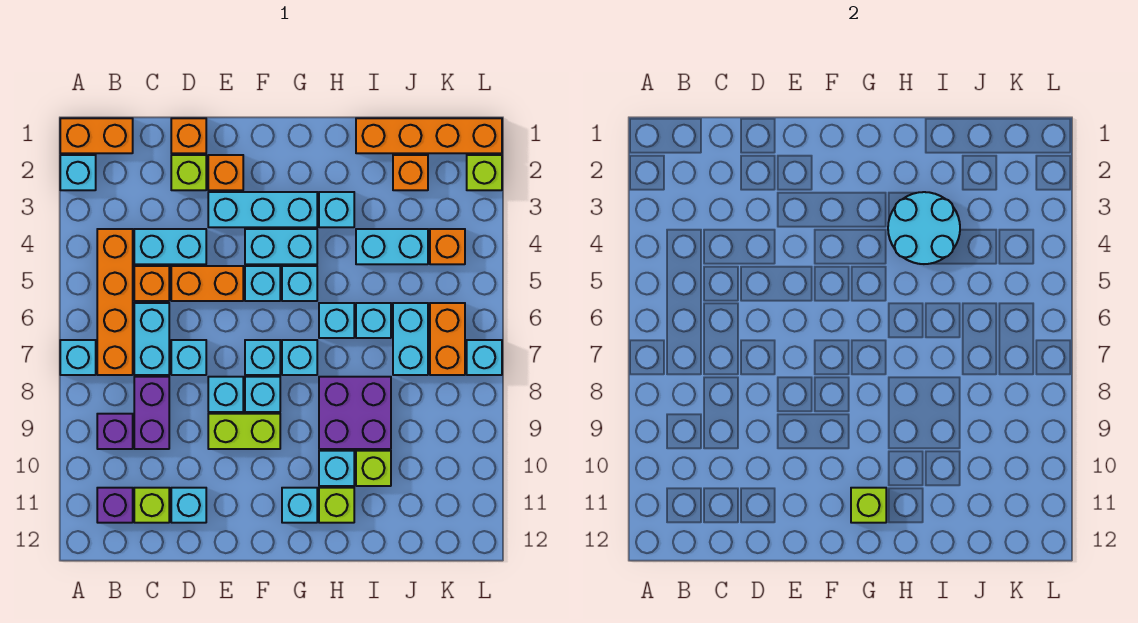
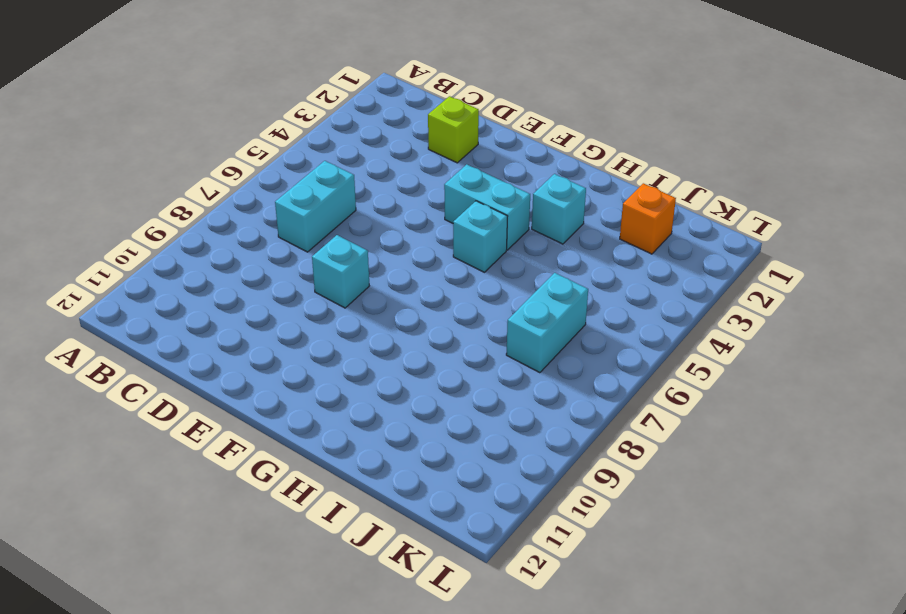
none -> orange 1x2 brick [60,118,133,153]
none -> cyan 1x1 brick [60,155,96,190]
none -> cyan 1x1 brick [60,340,96,375]
none -> orange 1x4 brick [97,229,133,375]

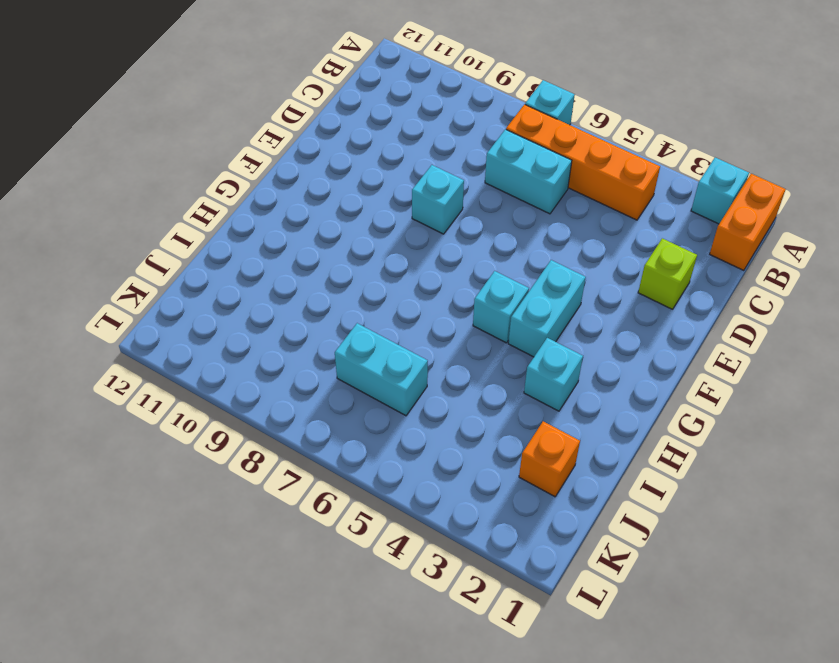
none -> purple 1x1 brick [97,414,133,449]
none -> purple 1x1 brick [97,488,133,523]
none -> cyan 1x2 brick [134,229,206,264]
none -> orange 1x1 brick [134,266,169,301]

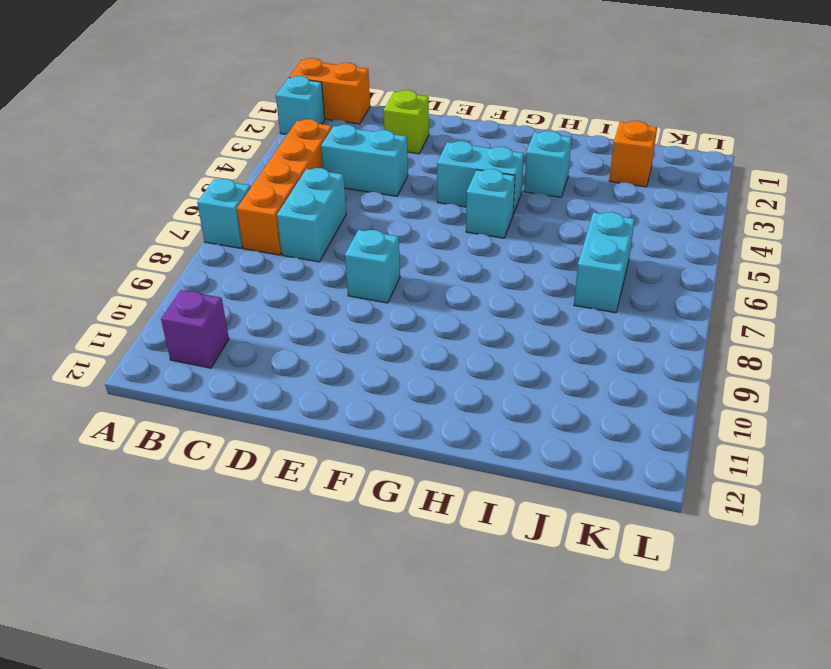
none -> purple 1x1 brick [97,414,133,449]
none -> orange 1x1 brick [134,266,169,301]
none -> purple 1x2 brick [134,377,169,449]
none -> lime 1x1 brick [134,488,169,523]

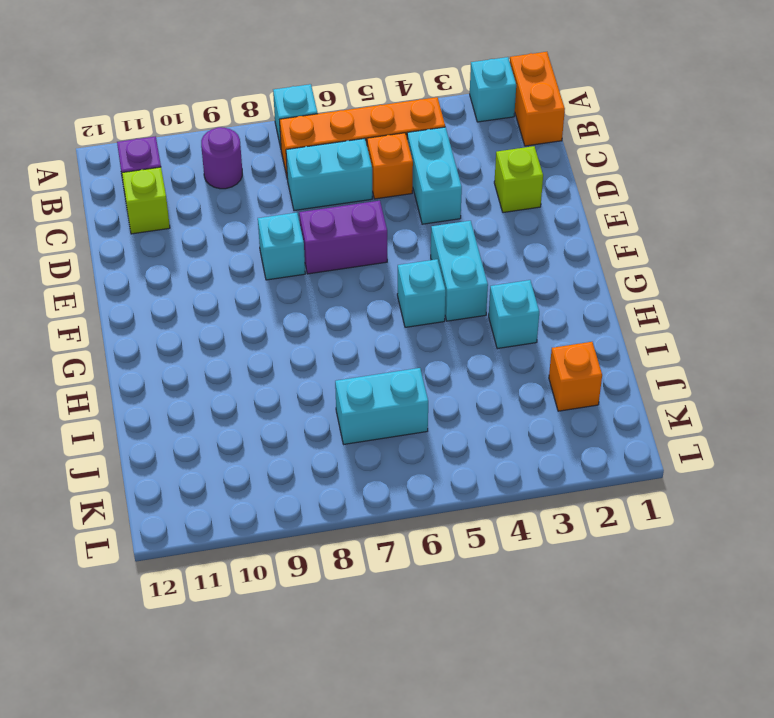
purple 1x1 round brick [201,127,242,189] -> purple 1x1 brick [97,414,133,449]
purple 1x2 brick [299,201,387,274] -> purple 1x2 brick moved to [134,377,169,449]
none -> orange 1x1 brick [171,118,206,153]
none -> orange 1x2 brick [171,266,243,301]
none -> cyan 1x1 brick [171,340,206,375]
none -> cyan 1x1 brick [171,488,206,523]

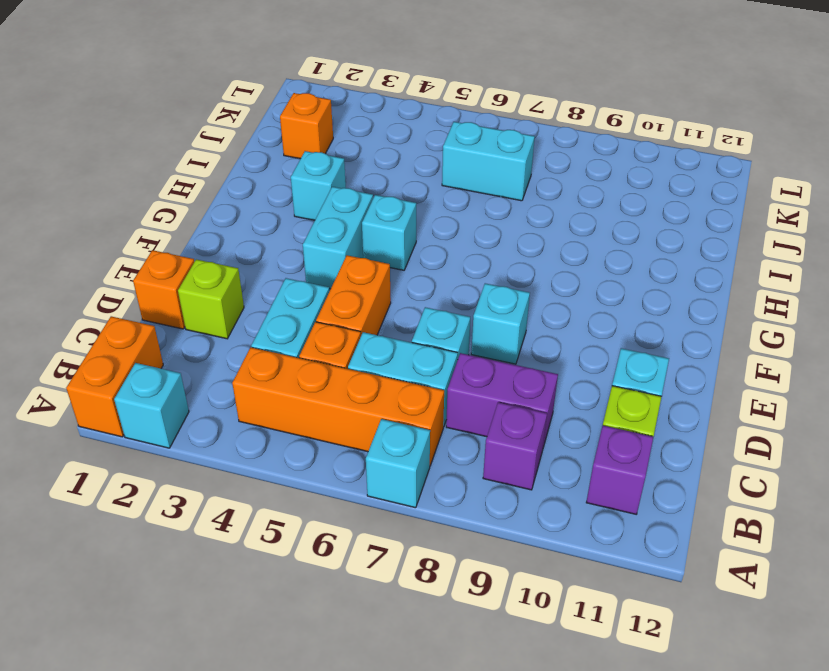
none -> orange 1x1 brick [208,155,243,190]
none -> cyan 1x3 brick [208,192,317,227]
none -> lime 1x2 brick [208,414,280,449]
none -> cyan 1x1 brick [245,266,280,301]

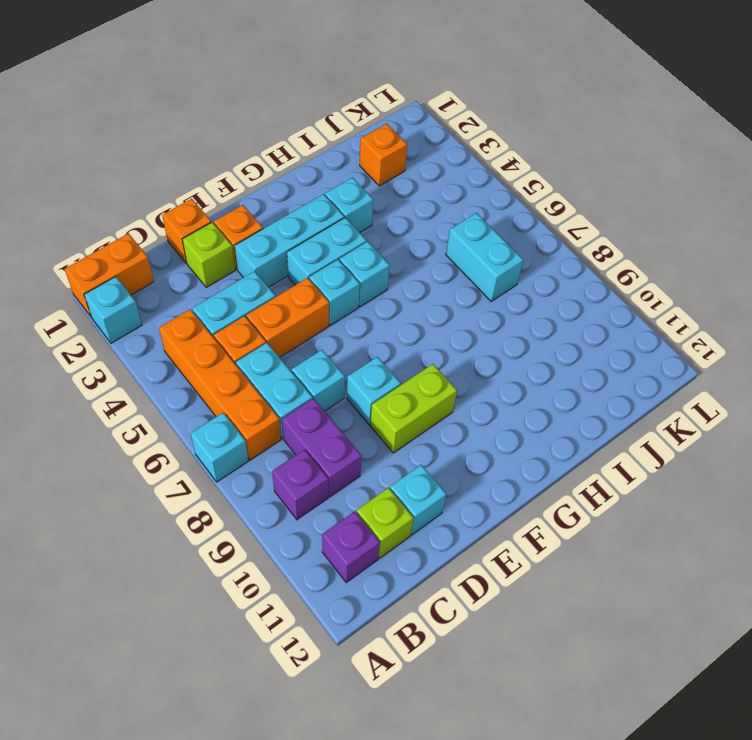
none -> cyan 1x1 brick [245,340,280,375]
none -> cyan 1x1 brick [245,377,280,412]
none -> cyan 1x1 brick [282,340,317,375]
none -> cyan 1x1 brick [282,488,317,523]

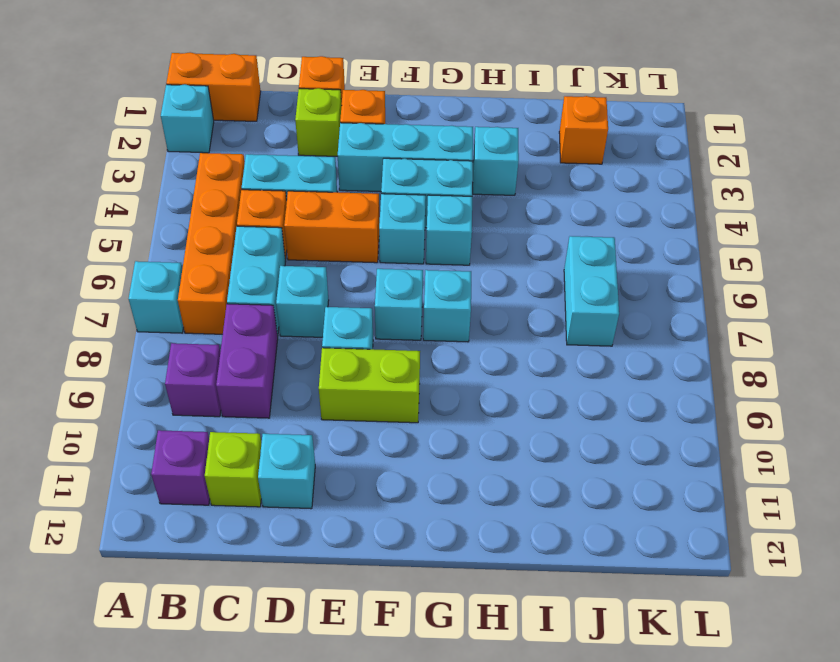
none -> cyan 1x1 brick [245,377,280,412]
none -> cyan 1x1 brick [282,488,317,523]
none -> cyan 1x1 brick [319,303,354,338]
none -> purple 2x2 brick [319,377,391,449]

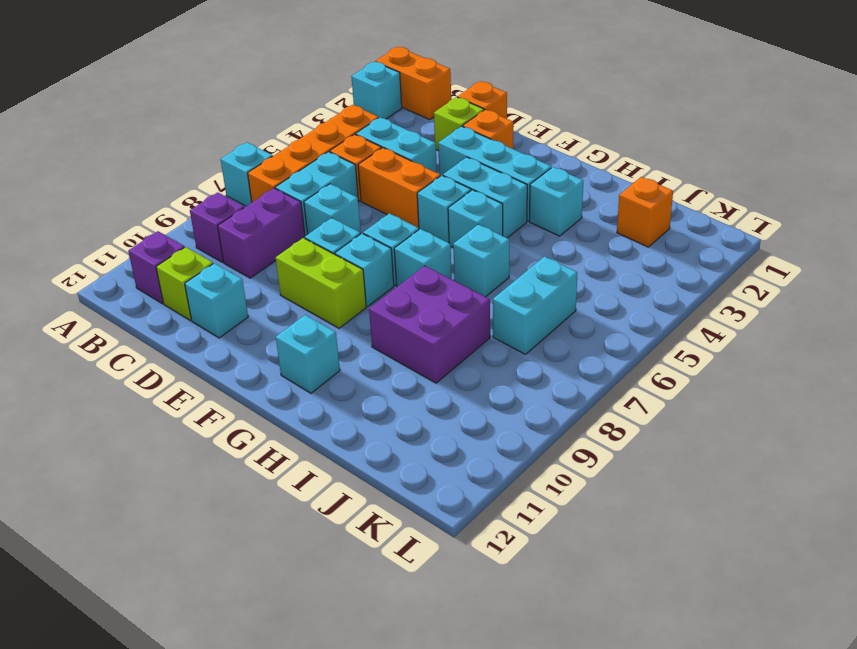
none -> cyan 1x1 brick [319,451,354,486]
none -> lime 1x1 brick [319,488,354,523]
none -> orange 1x4 brick [356,118,502,153]
none -> cyan 1x2 brick [356,229,428,264]

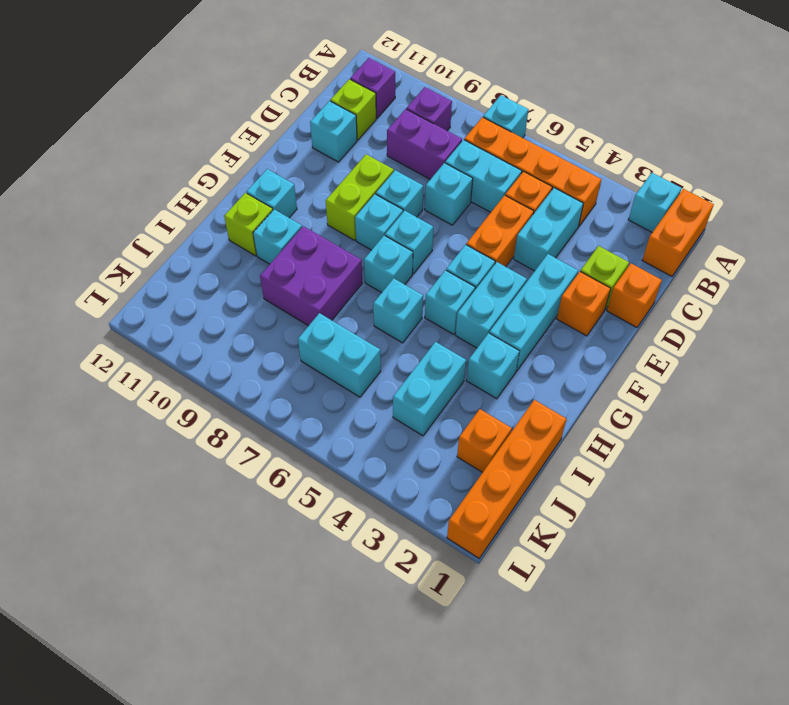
none -> cyan 1x1 brick [356,303,391,338]
none -> lime 1x1 brick [356,451,391,486]
none -> orange 1x1 brick [430,229,465,264]
none -> orange 1x2 brick [430,303,465,375]

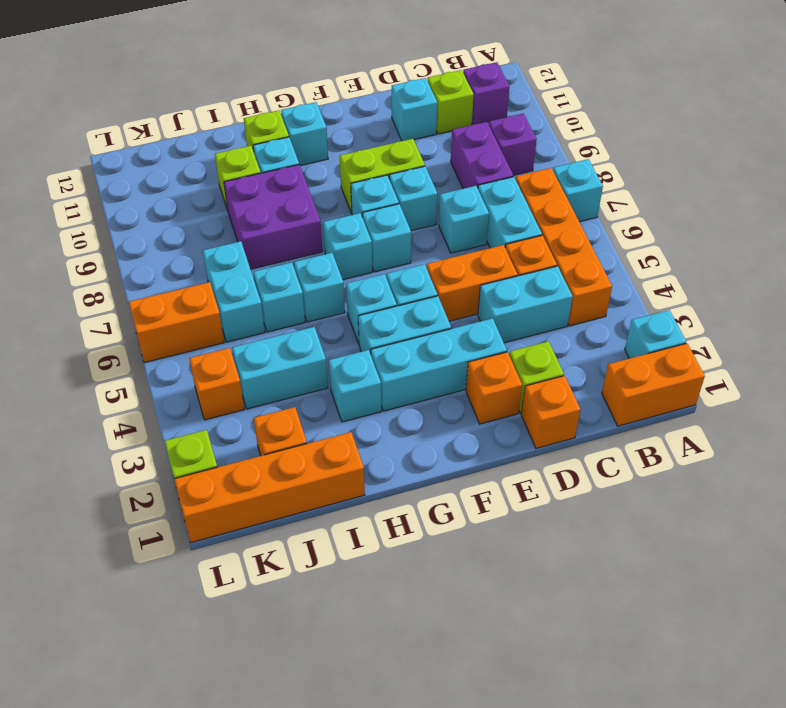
orange 1x2 brick [129,282,224,363] -> orange 1x2 brick turned to [430,303,465,375]
none -> cyan 1x1 brick [467,340,502,375]
none -> lime 1x1 brick [851,488,886,523]
none -> cyan 2x2 round brick [888,192,960,264]

